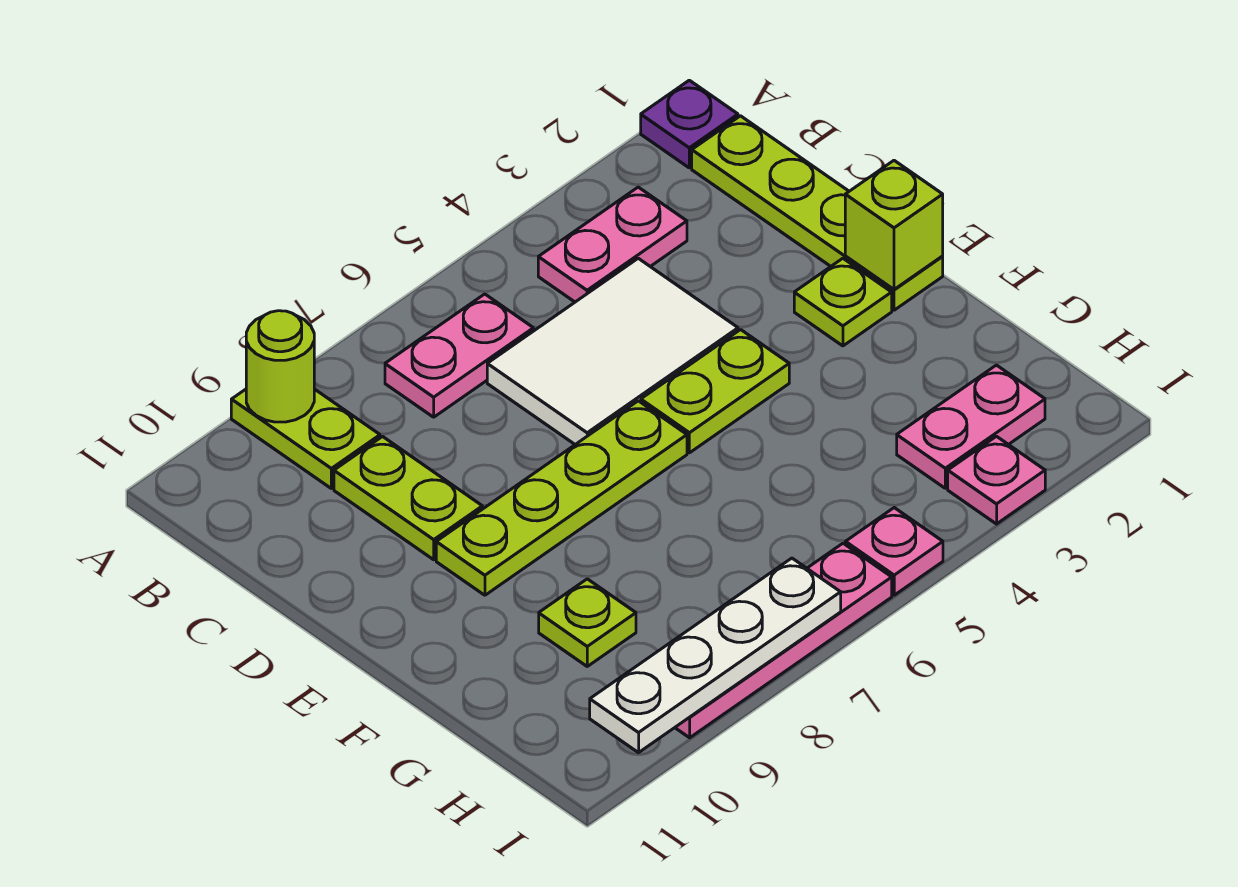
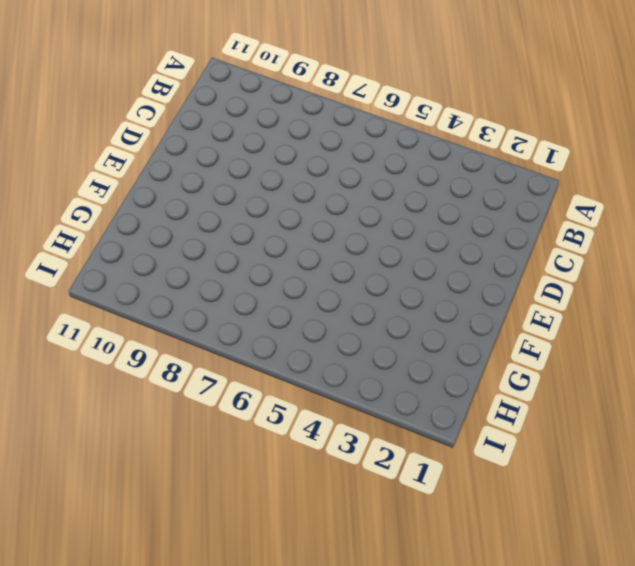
none -> purple 1x1 plate [641,80,738,168]
none -> lime 1x2 plate [231,389,380,488]
none -> lime 1x4 plate [692,116,943,310]

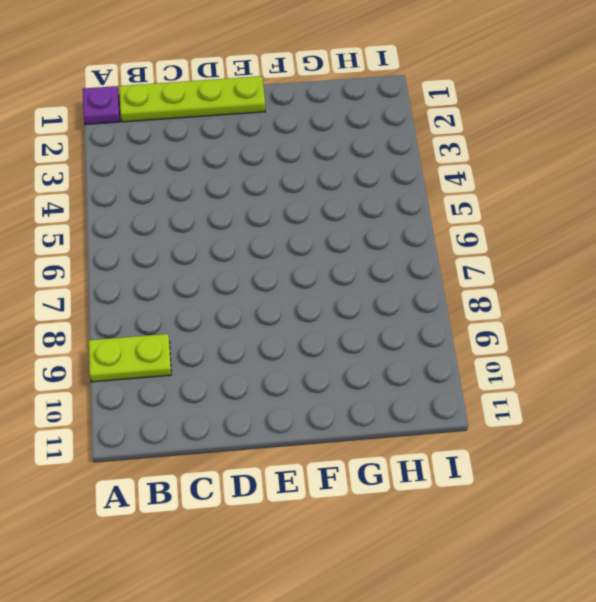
none -> pink 1x2 plate [538,187,687,302]
none -> pink 1x2 plate [385,294,533,417]
none -> white 2x3 tile [487,258,738,444]

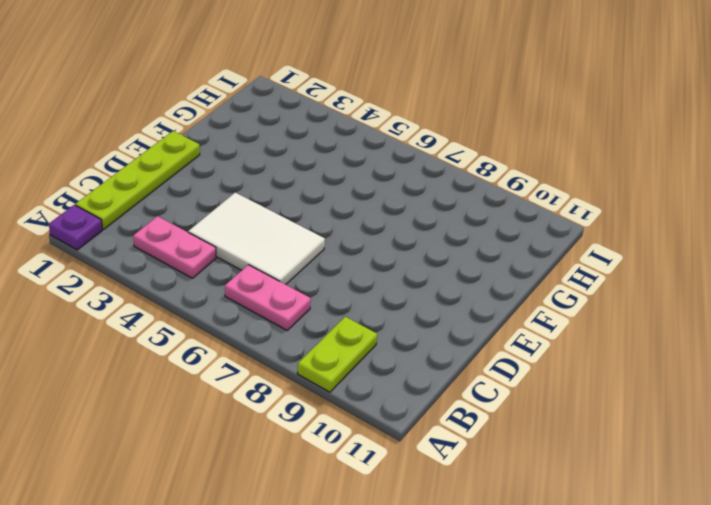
none -> lime 1x2 plate [334,437,482,560]
none -> lime 1x1 plate [794,258,892,346]
none -> lime 1x2 plate [641,330,789,453]

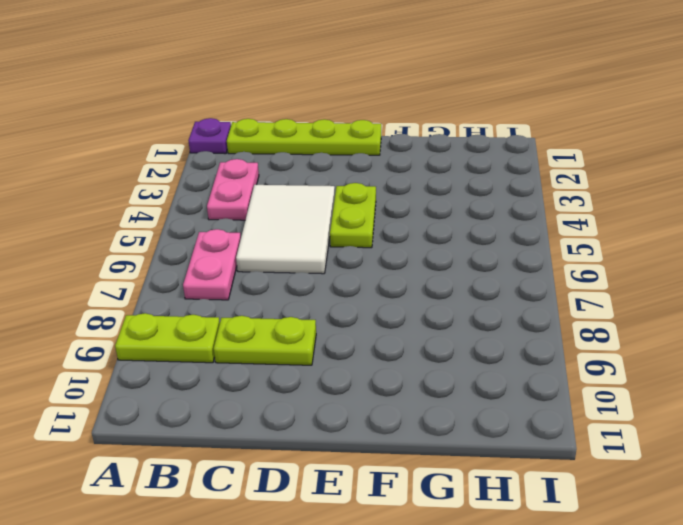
none -> lime 1x1 plate [794,258,892,346]
none -> lime 1x4 plate [436,401,687,595]
none -> lime 1x1 plate [539,579,636,666]

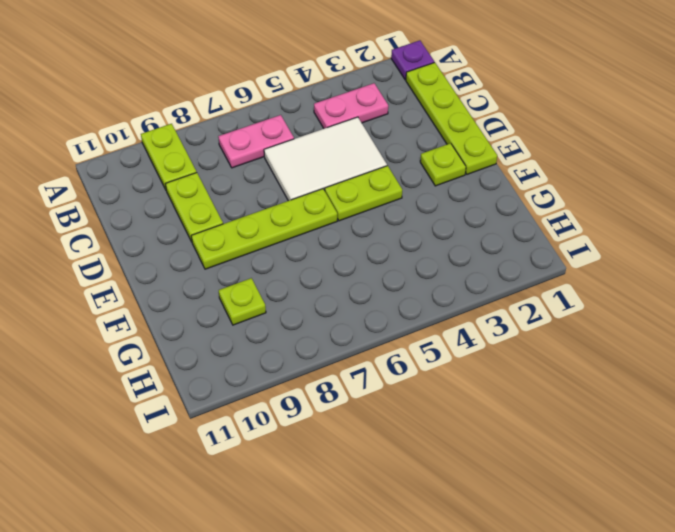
none -> pink 1x2 plate [897,365,1045,488]
none -> pink 1x1 plate [948,436,1045,524]
none -> pink 1x1 plate [845,508,943,595]

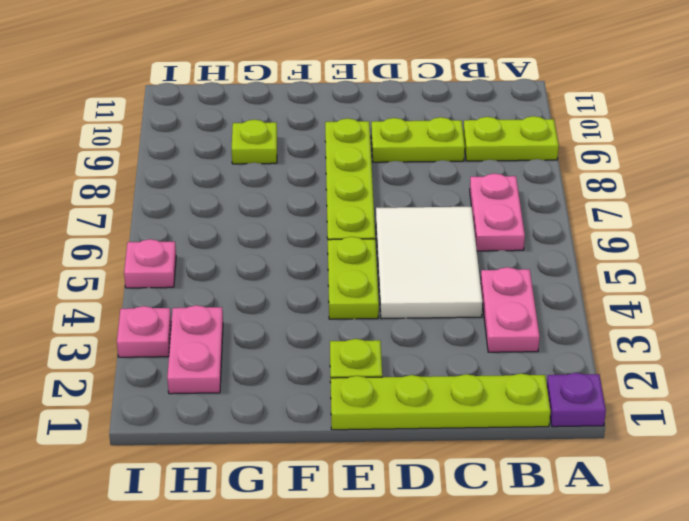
none -> pink 1x4 plate [675,543,892,738]
none -> lime 1x1 round brick [246,311,314,422]
none -> lime 1x1 brick [845,161,943,289]

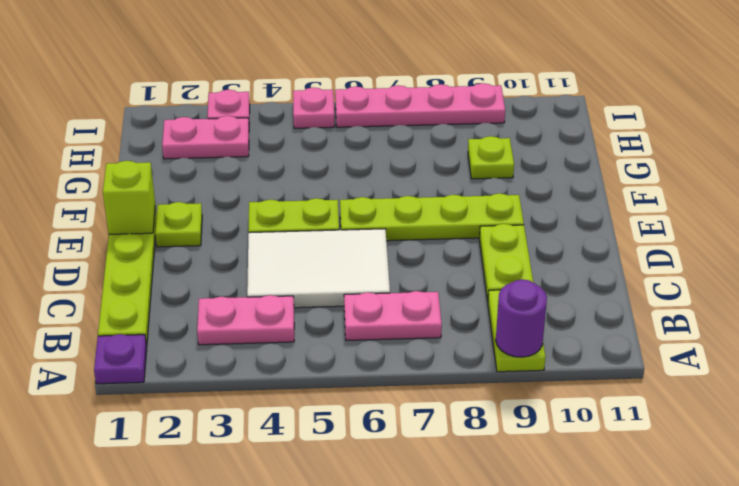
purple 1x1 round brick [496,279,547,357] -> lime 1x1 round brick [246,311,314,422]
none -> white 1x4 plate [590,558,841,753]

